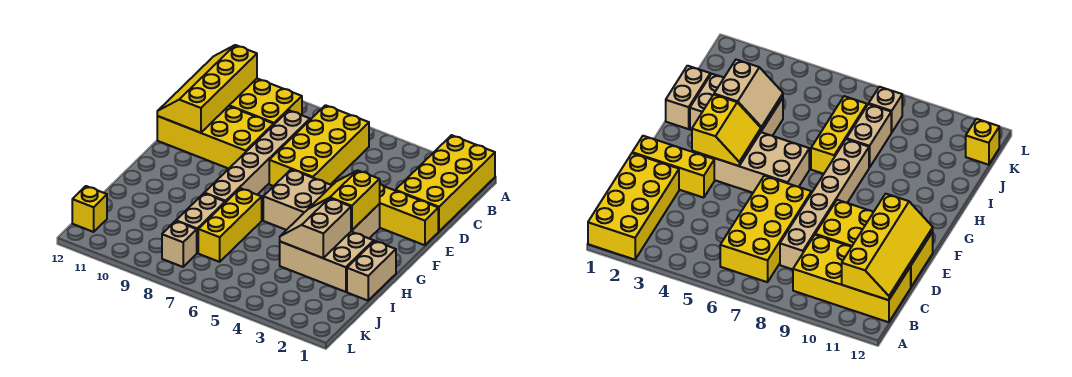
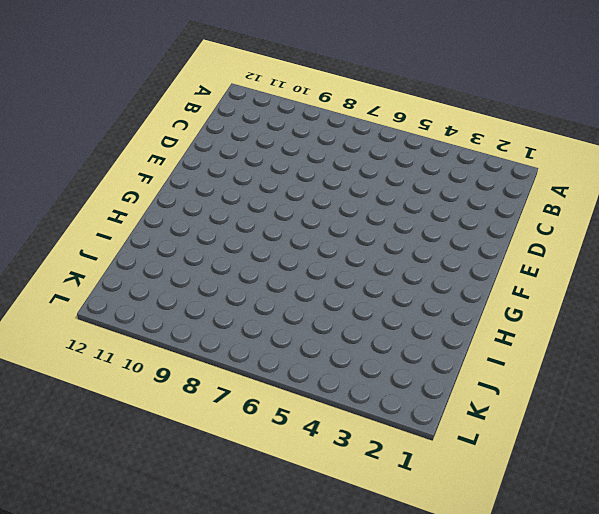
none -> yellow 2x4 brick [395,135,495,231]
none -> yellow 2x4 brick [269,105,369,186]
none -> yellow 2x4 brick [229,79,302,124]

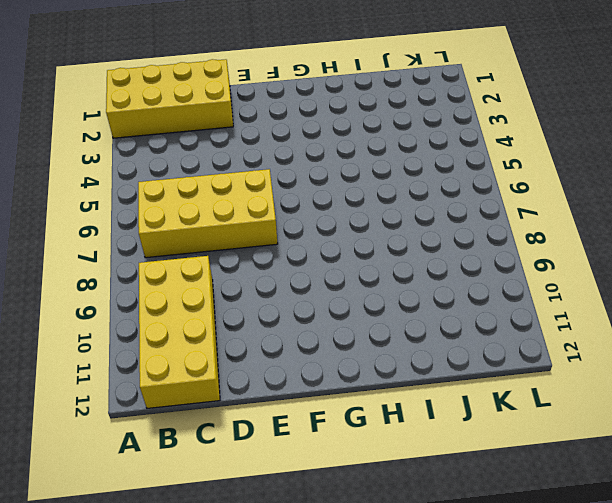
none -> tan 1x6 brick [204,110,310,203]
none -> yellow 2x4 brick [157,106,274,169]
none -> yellow 1x3 brick [380,184,438,245]

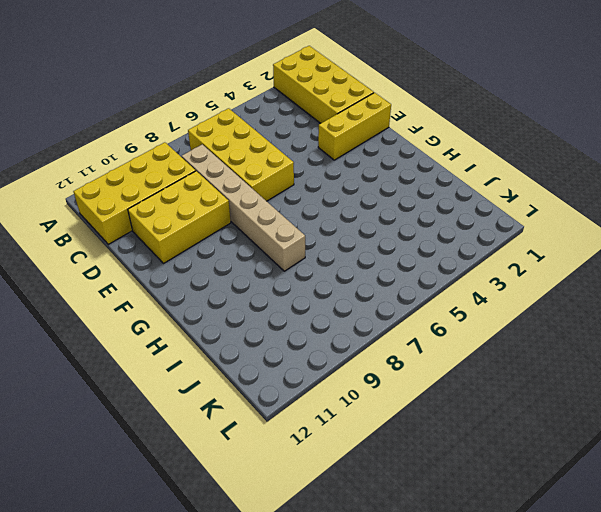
yellow 2x3 brick [128,171,231,263] -> yellow 2x4 brick [157,106,274,169]
none -> tan 2x4 brick [263,169,380,238]
none -> tan 1x2 brick [347,241,396,301]
none -> tan 2x3 brick [280,232,374,292]

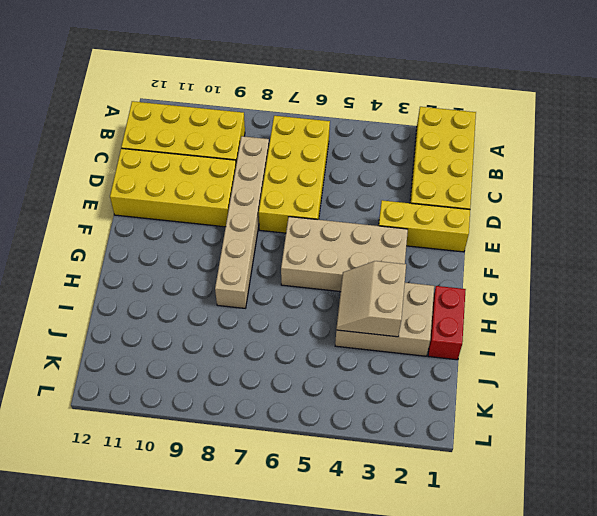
red 1x2 brick [428,286,466,360] -> tan 1x2 brick [347,241,396,301]
none -> yellow 1x3 brick [198,188,262,262]
none -> tan 1x2 brick [176,193,225,253]
none -> tan 1x1 brick [162,221,197,267]

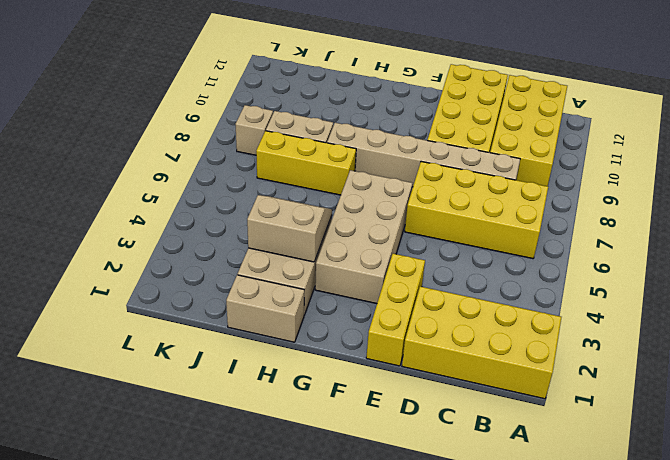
none -> yellow 1x1 brick [72,186,107,232]
none -> yellow 2x4 slope [157,45,257,133]
none -> yellow 2x2 slope [310,170,380,231]

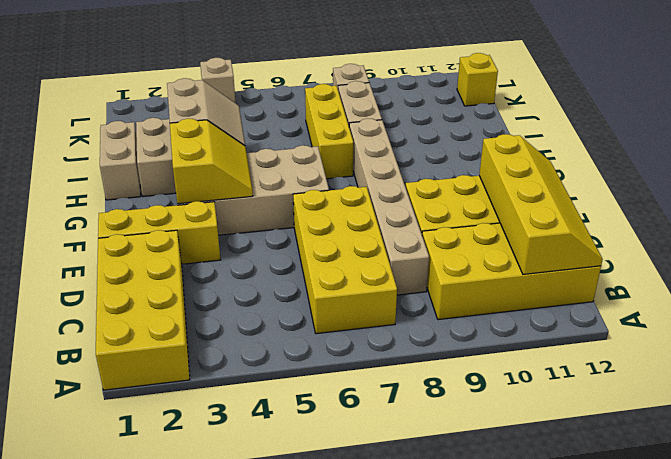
tan 1x1 brick [200,58,236,103] -> none

